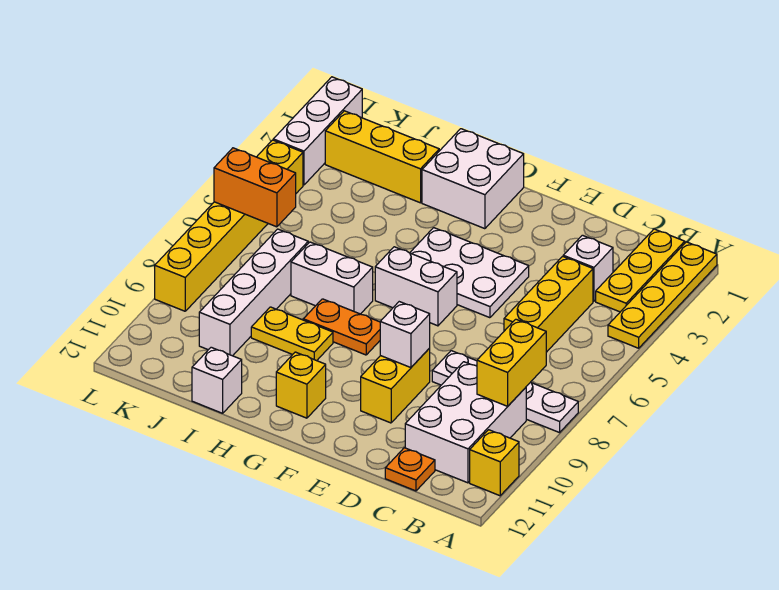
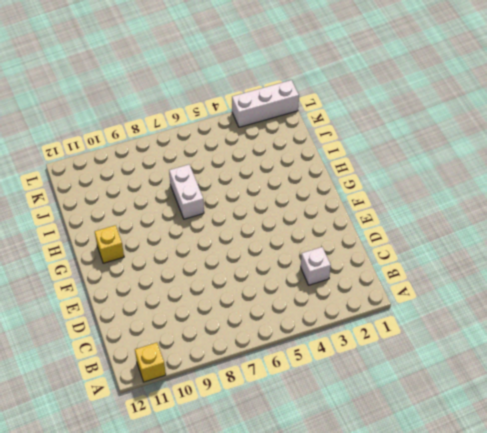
none -> yellow 1x4 plate [608,242,717,348]
none -> white 1x4 plate [432,351,578,433]
none -> yellow 1x3 plate [596,229,685,312]

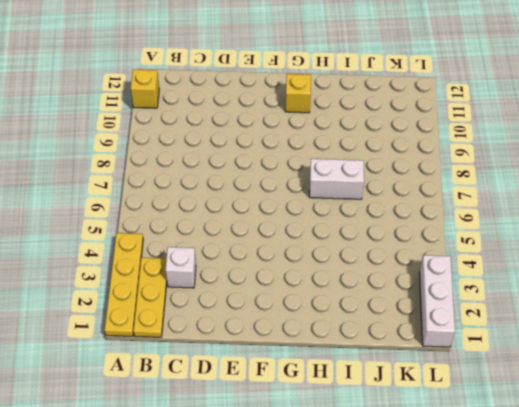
none -> white 1x4 plate [432,351,578,433]
none -> white 2x3 brick [405,362,526,483]
none -> yellow 1x3 brick [504,256,593,352]

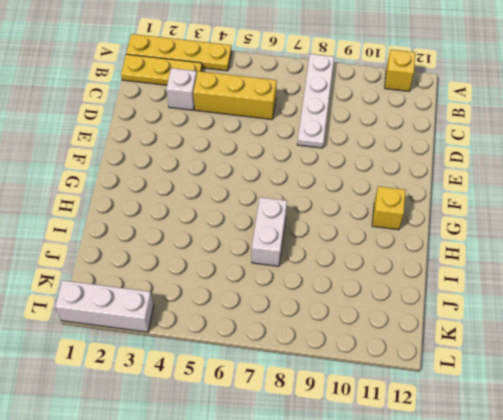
none -> white 2x3 brick [405,362,526,483]
none -> orange 1x1 plate [385,448,435,491]
none -> white 2x3 plate [410,228,529,318]

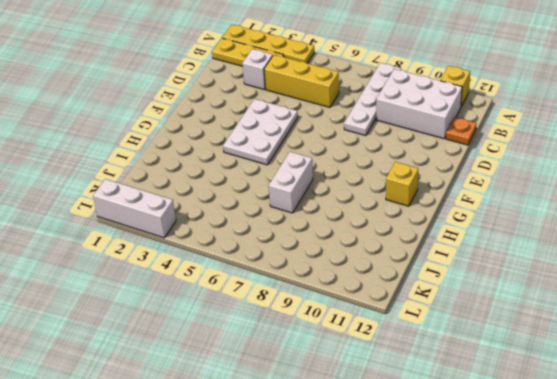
none -> yellow 1x2 brick [361,348,430,423]
none -> white 1x2 brick [375,247,457,326]
none -> white 2x2 brick [422,129,524,229]

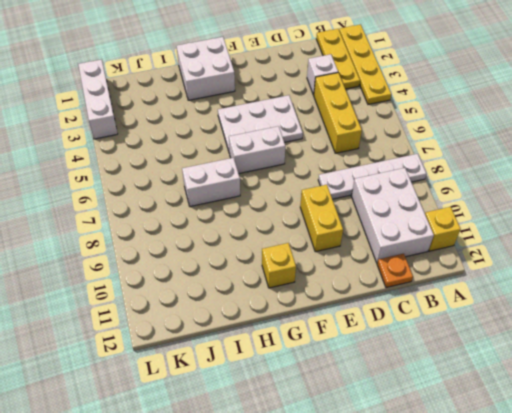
none -> orange 1x2 plate [303,299,380,355]
none -> yellow 1x2 plate [251,307,333,361]
none -> yellow 1x3 brick [325,111,439,203]

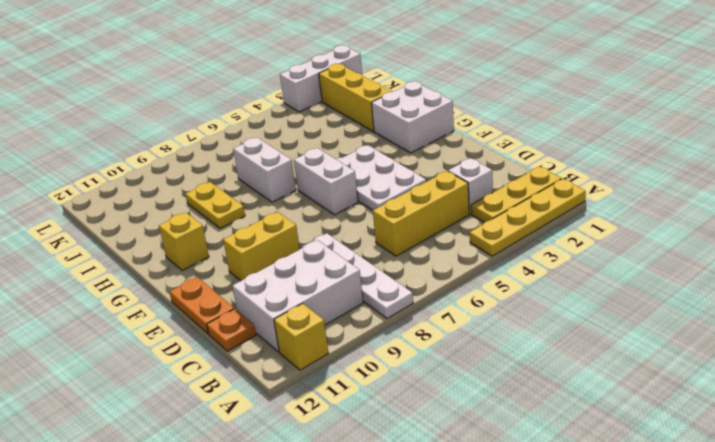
orange 1x2 plate [169,277,234,334] -> orange 1x2 plate moved to [303,299,380,355]
none -> white 1x1 brick [192,347,242,413]
none -> white 1x4 brick [199,229,308,356]
none -> yellow 1x6 brick [155,140,303,311]

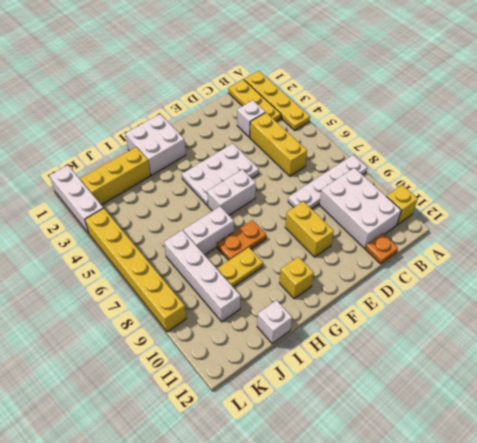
none -> yellow 1x2 brick [477,319,546,406]
none -> white 1x1 brick [380,302,430,368]
none -> orange 1x2 brick [214,148,296,227]

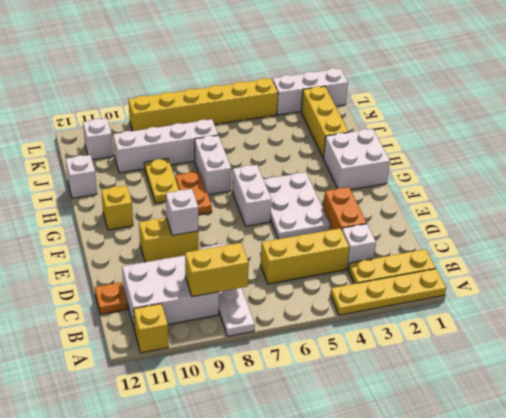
orange 1x2 brick [323,187,367,230] -> orange 1x2 brick moved to [214,148,296,227]
white 1x1 brick [83,118,113,160] -> none

